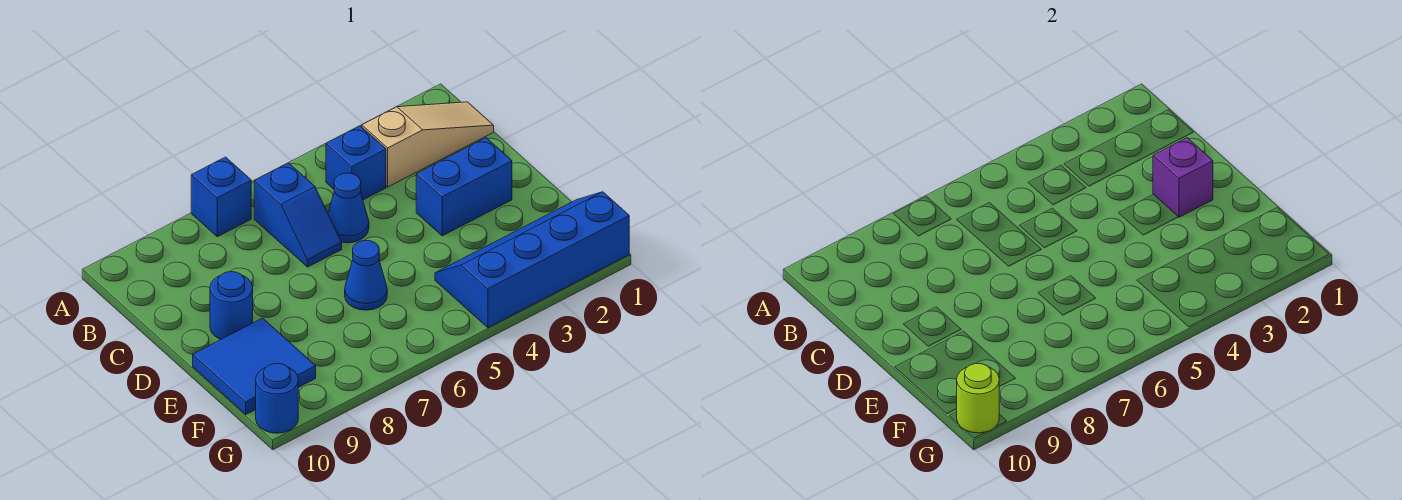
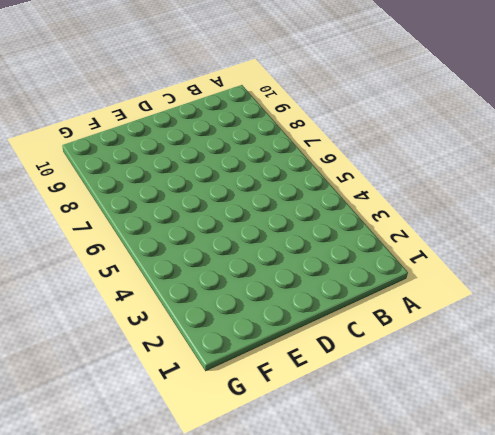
none -> blue 1x1 brick [191,157,251,237]
none -> tan 1x3 slope [362,102,494,187]
none -> blue 1x1 brick [326,126,386,200]

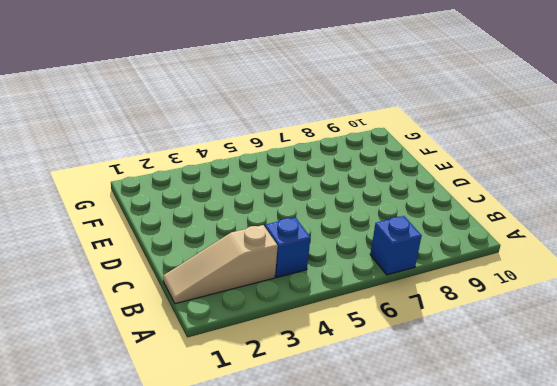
none -> blue 1x2 slope [254,163,342,267]
none -> blue 1x1 cone [328,173,369,243]
none -> blue 1x2 brick [416,138,512,236]

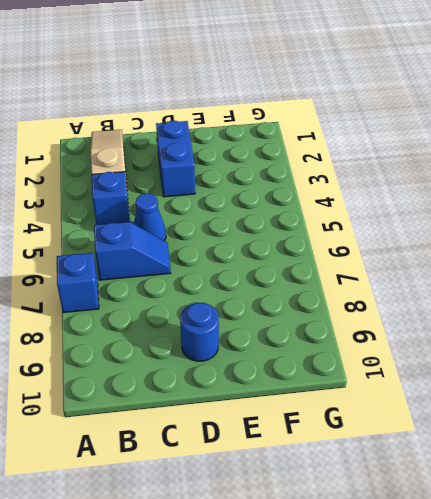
none -> blue 1x1 cone [345,240,387,310]
none -> blue 2x2 tile [193,318,316,414]
none -> blue 2x4 slope [435,192,629,328]

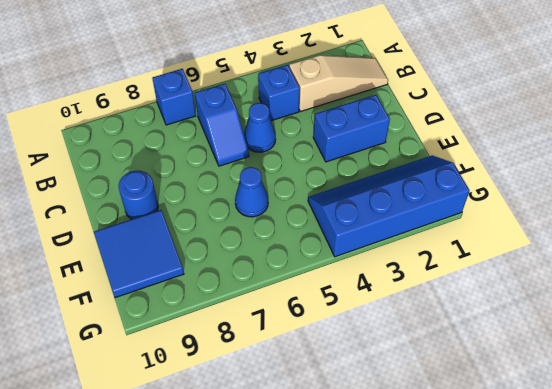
none -> blue 1x1 round brick [256,363,298,433]
none -> purple 1x1 brick [1153,138,1213,217]
none -> lime 1x1 round brick [957,363,1000,433]

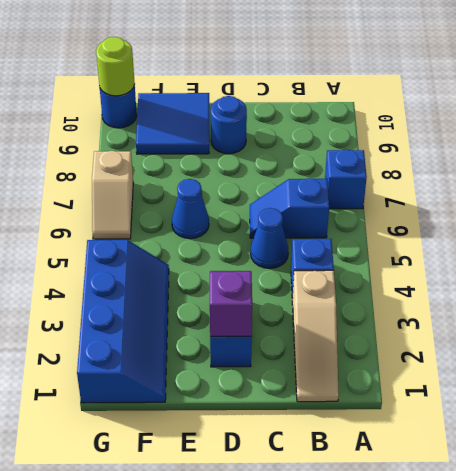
tan 1x2 slope [92,151,133,239] -> none

